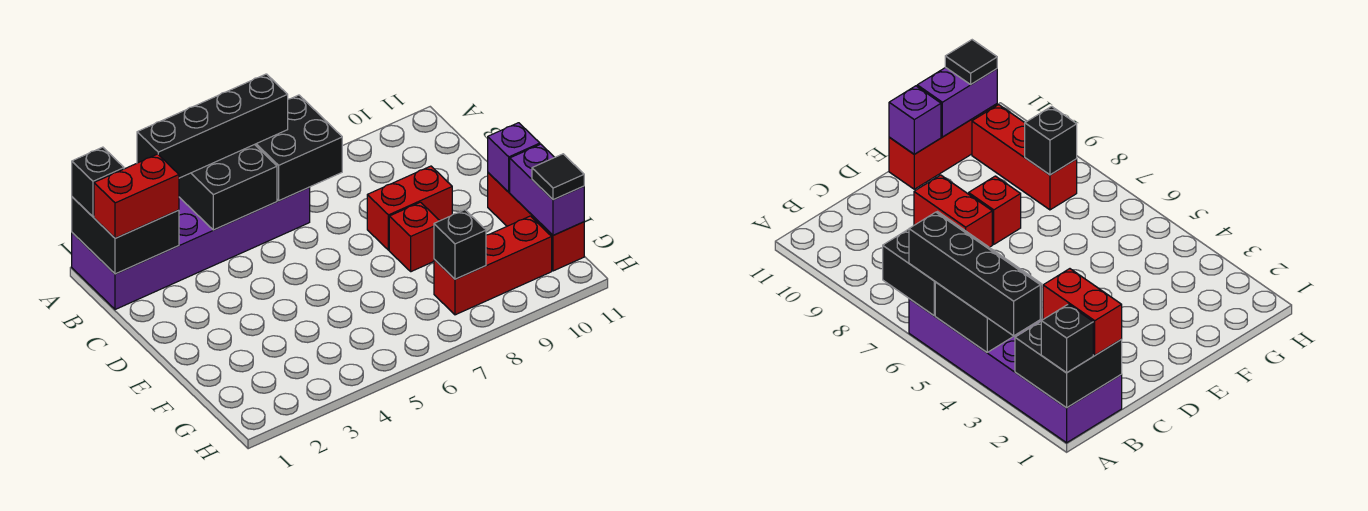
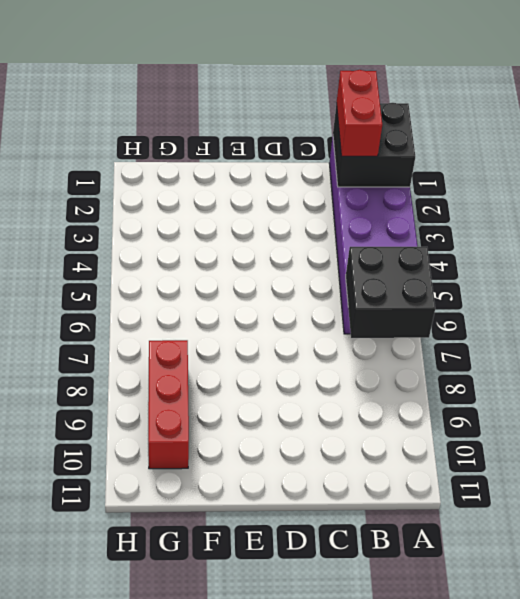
none -> red 1x2 brick [367,166,452,250]
none -> red 1x1 brick [389,202,440,272]
none -> red 1x3 brick [488,173,584,271]

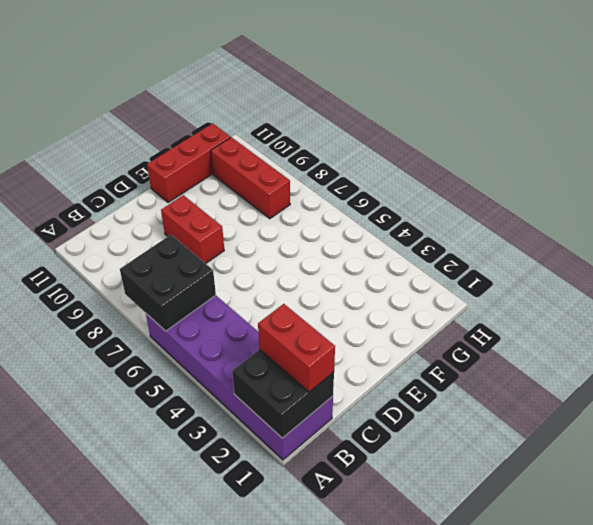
none -> red 1x1 brick [389,202,440,272]
none -> black 2x2 brick [179,144,277,230]
none -> purple 1x1 brick [488,123,540,192]

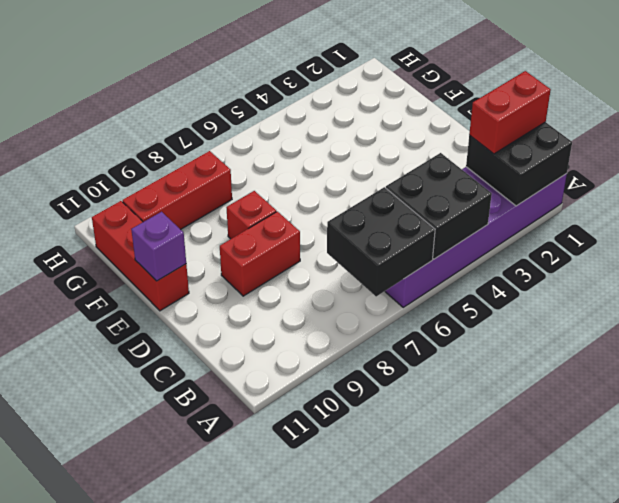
none -> purple 1x2 brick [510,144,584,235]
none -> black 1x1 brick [434,210,486,279]
none -> black 1x1 brick [72,147,124,217]

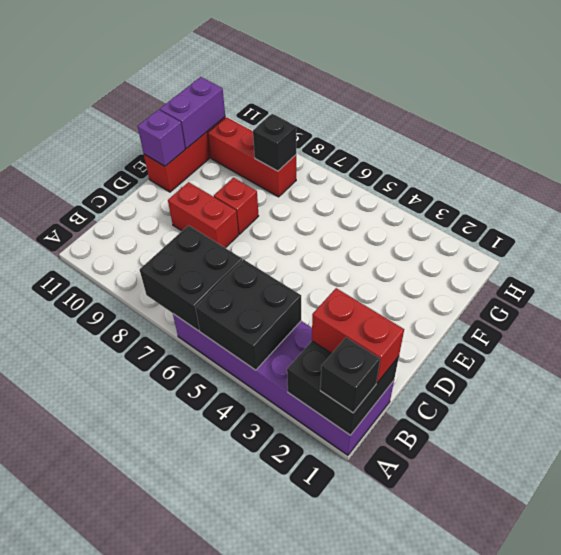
none -> black 1x4 brick [137,74,288,178]
none -> black 1x1 tile [532,154,584,200]

